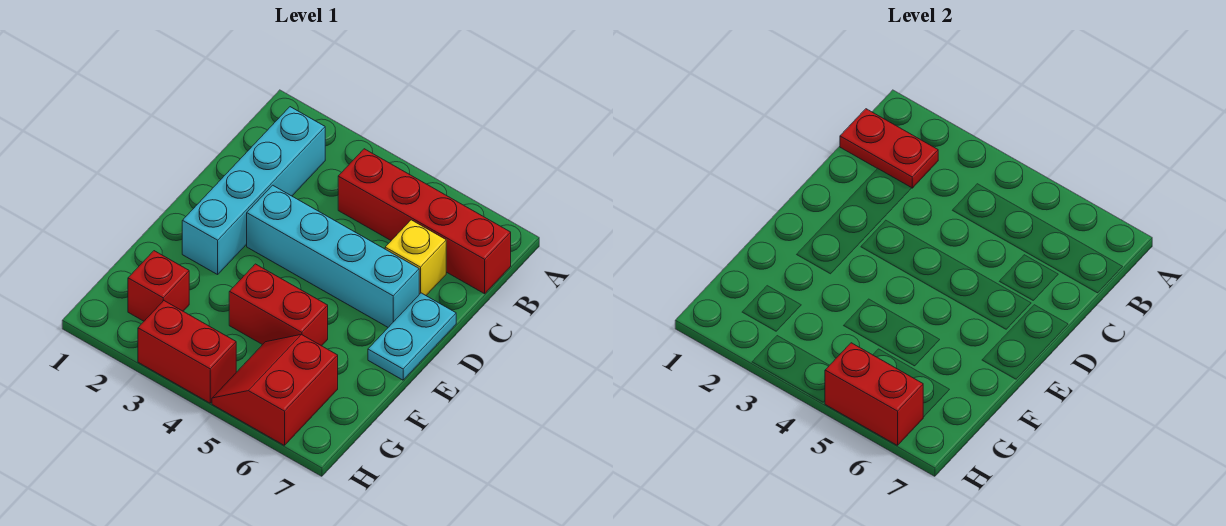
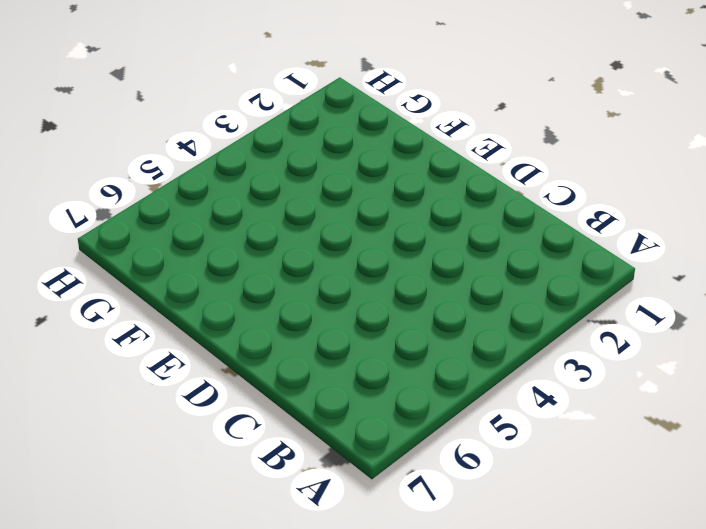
none -> cyan 1x4 brick [182,107,325,274]
none -> red 1x4 brick [338,149,511,294]

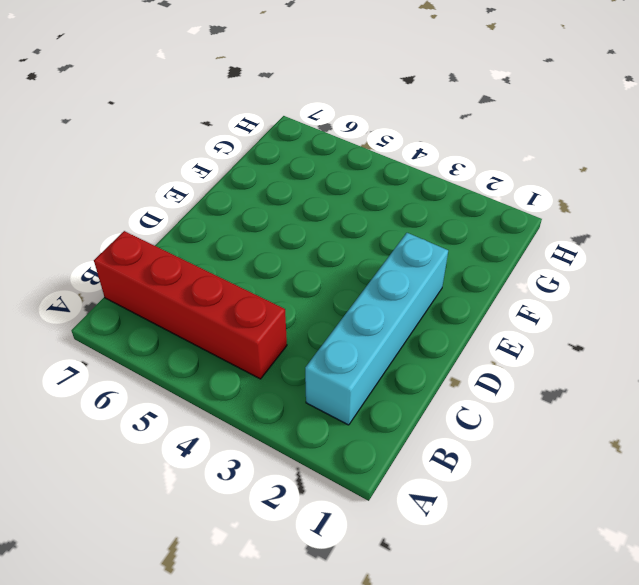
none -> yellow 1x1 brick [385,220,446,295]
none -> cyan 1x4 brick [247,185,419,327]

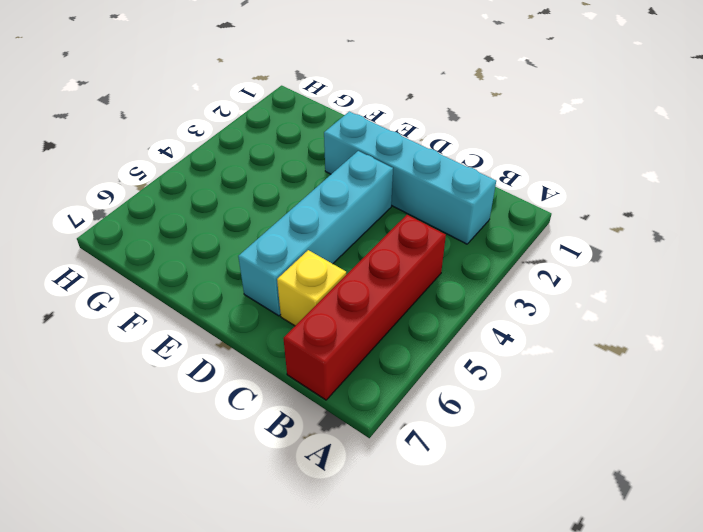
none -> cyan 1x2 plate [368,293,456,380]
none -> red 1x2 brick [229,264,328,346]

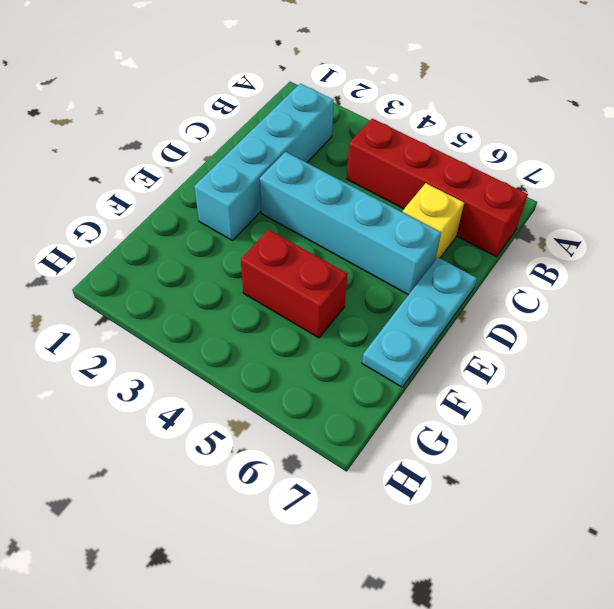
cyan 1x3 plate [362,257,477,387] -> cyan 1x2 plate [368,293,456,380]
none -> red 1x1 brick [128,251,189,321]
none -> red 2x2 slope [212,334,338,445]

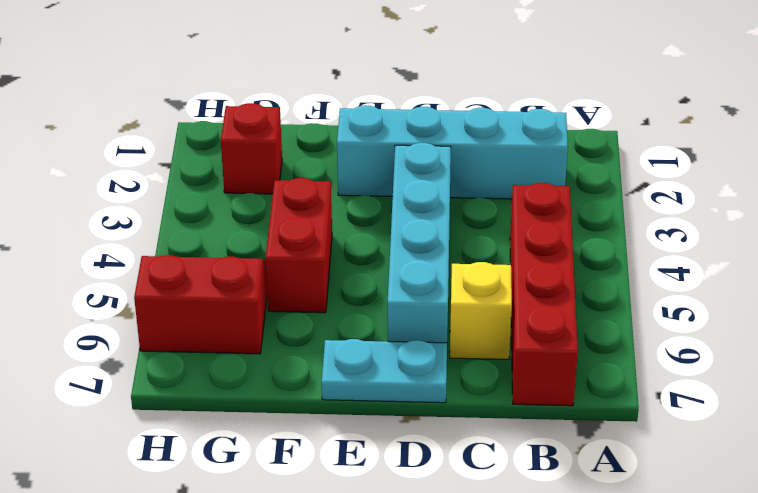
none -> red 1x2 brick [138,301,236,403]
none -> red 1x2 plate [840,109,938,188]

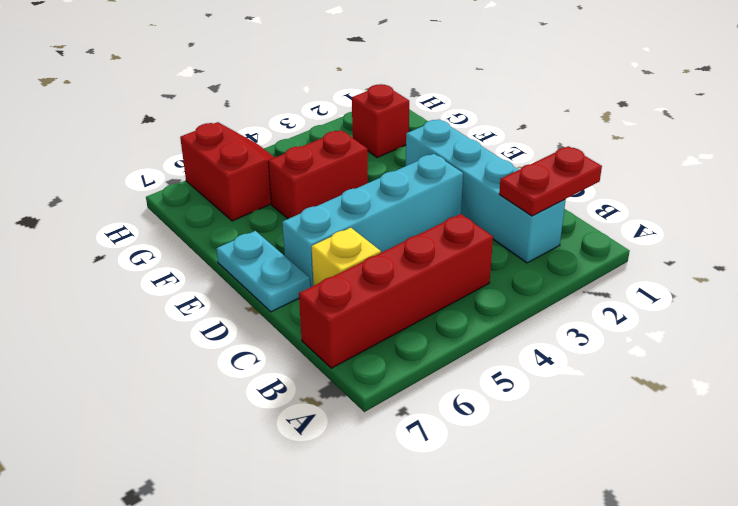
none -> red 1x2 brick [138,301,236,403]
none -> red 1x2 brick [825,343,923,445]

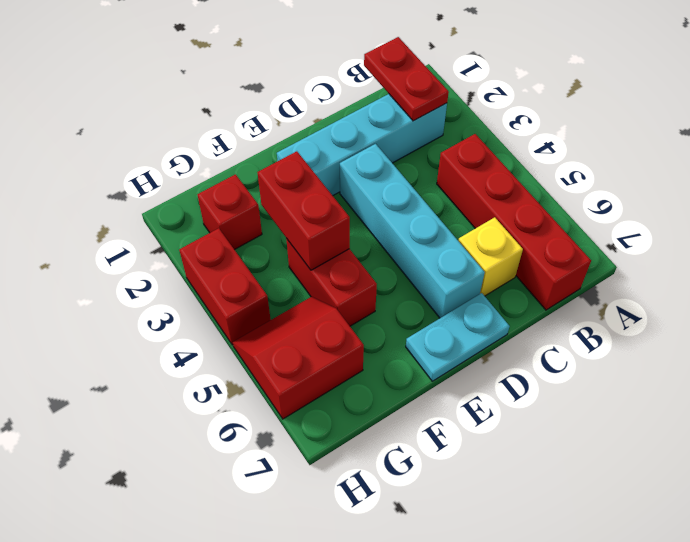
red 1x2 brick [258,151,350,270] -> red 1x2 brick moved to [825,343,923,445]

